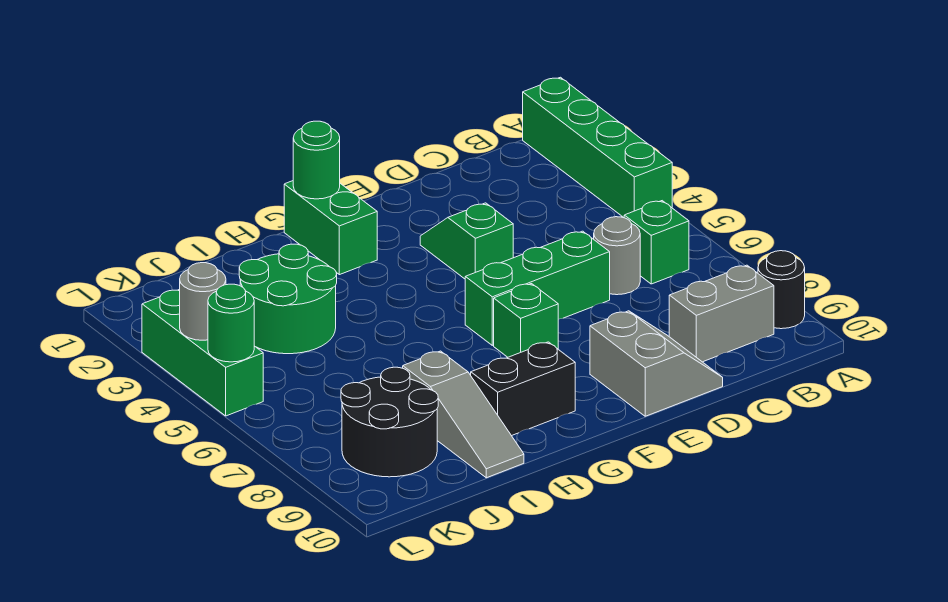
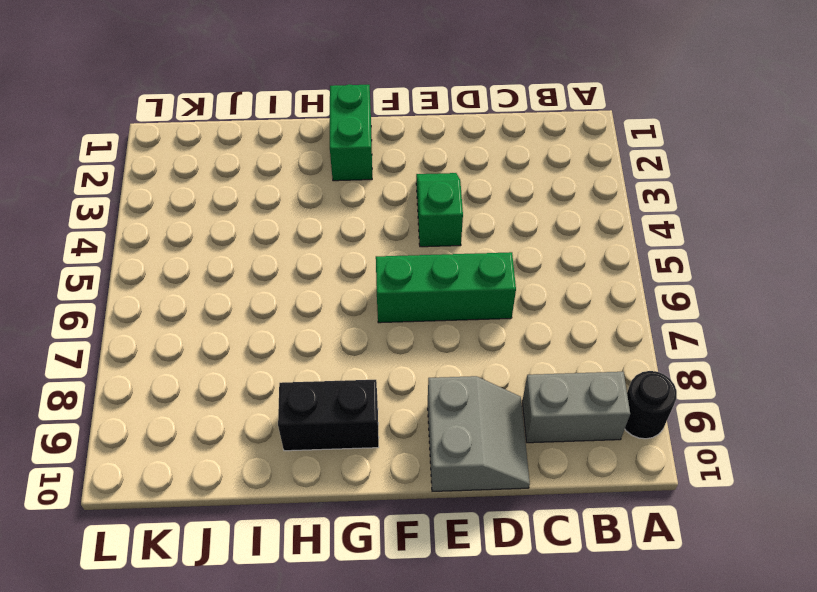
none -> green 1x4 brick [523,77,672,218]
none -> green 1x1 brick [624,201,689,284]
none -> grey 1x1 round brick [594,217,640,295]

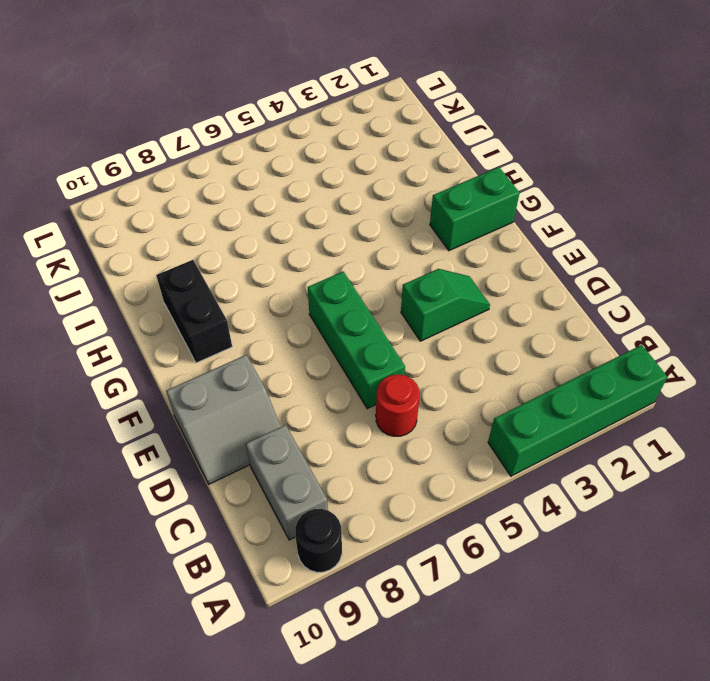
red 1x1 round brick [376,375,420,436] -> grey 1x1 round brick [594,217,640,295]
none -> green 1x1 brick [624,201,689,284]
none -> green 1x1 brick [494,284,558,357]
none -> green 2x2 round brick [239,244,337,354]

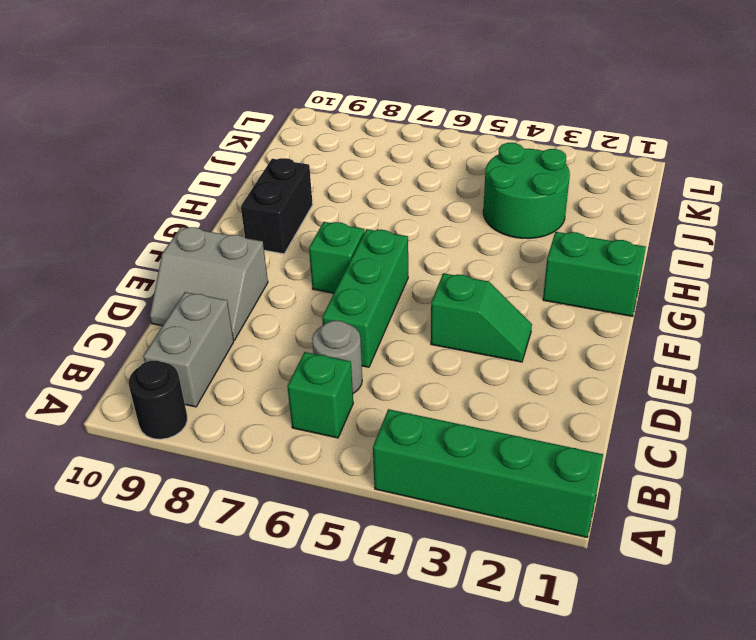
none -> grey 1x3 slope [403,351,524,478]
none -> black 2x2 round brick [341,367,438,477]
none -> green 1x3 brick [142,289,263,416]

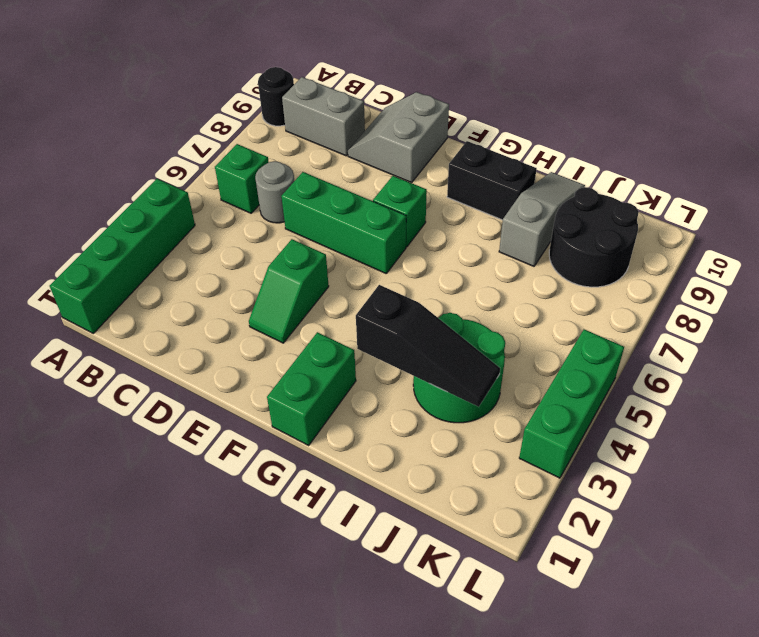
black 1x3 slope [356,285,500,407] -> none
none -> green 1x1 round brick [293,121,340,199]
none -> grey 1x1 round brick [180,263,226,340]
none -> green 1x1 round brick [208,284,254,362]

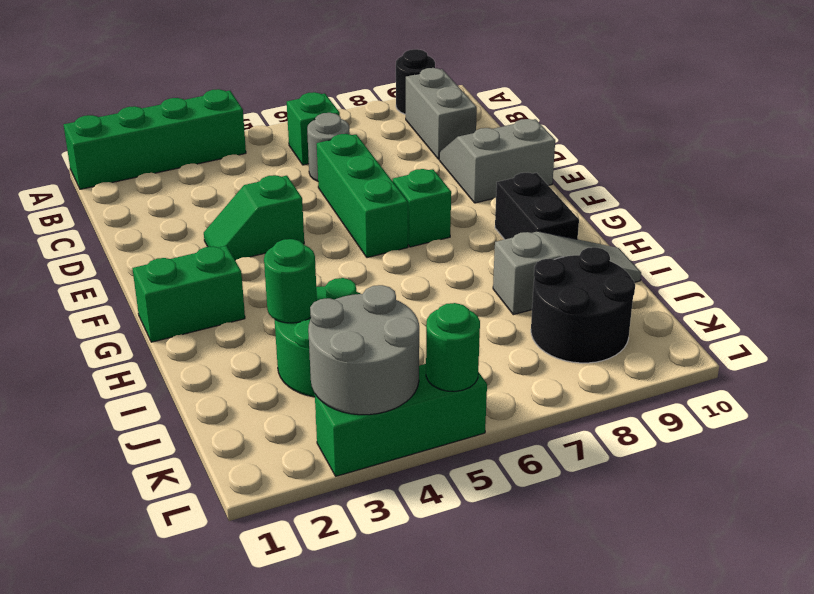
green 1x1 round brick [264,239,317,323] -> green 1x1 round brick moved to [293,121,340,199]
grey 2x2 round brick [308,285,419,415] -> grey 1x1 round brick [180,263,226,340]

